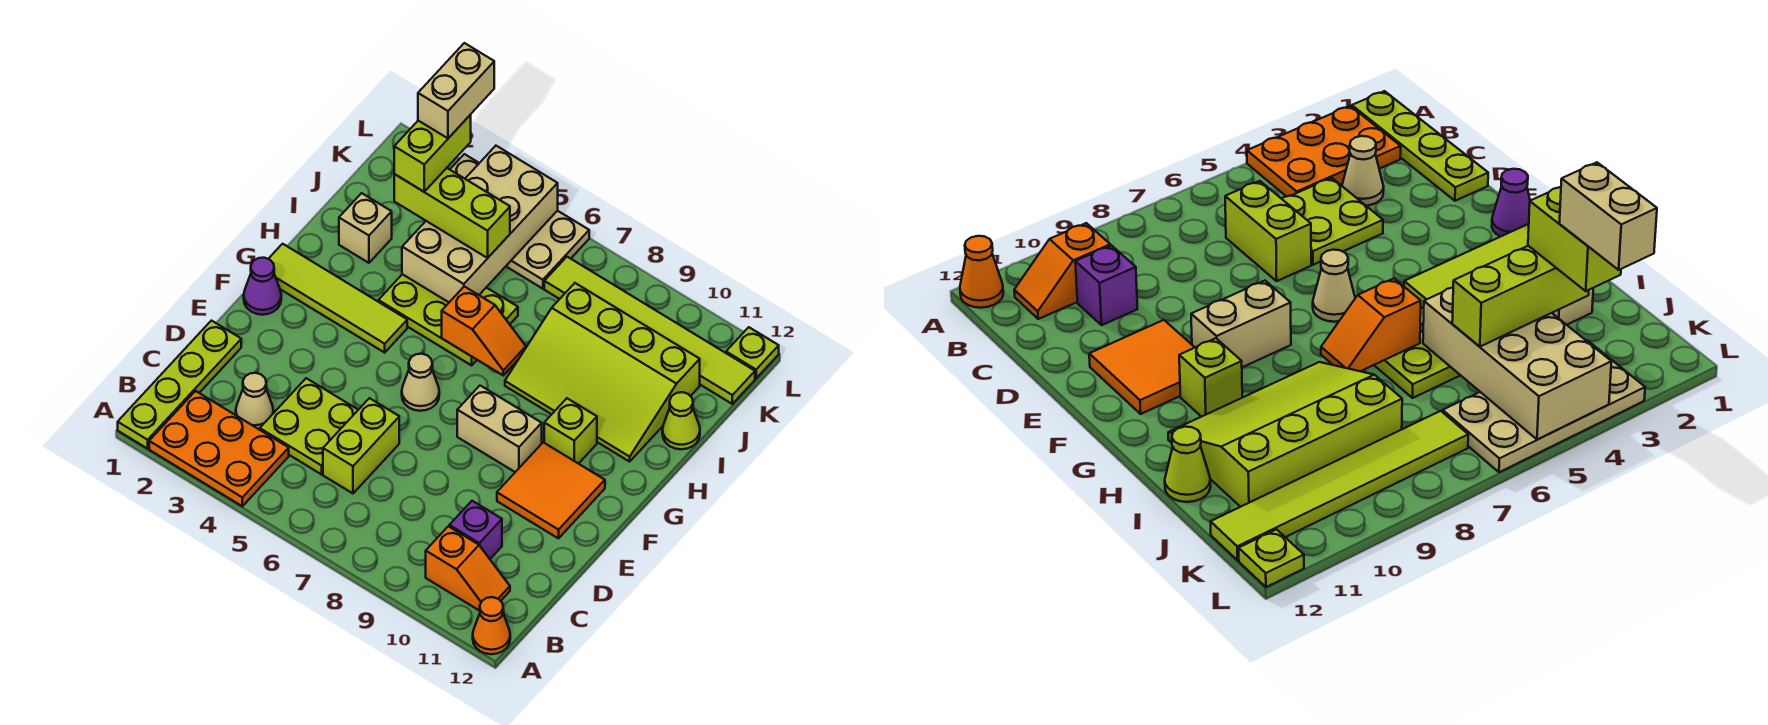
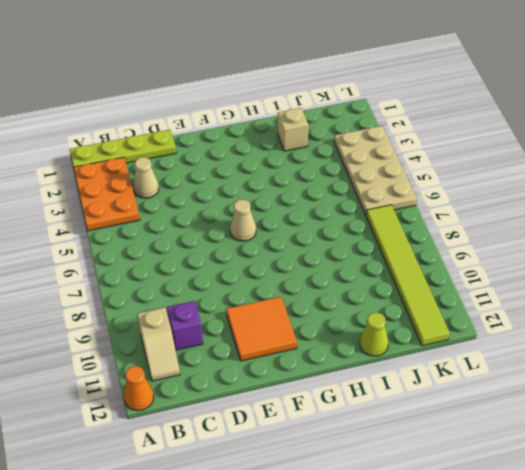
tan 1x2 slope [137,307,180,381] -> orange 1x2 slope [426,526,510,611]
none -> lime 2x2 plate [259,378,358,474]
none -> lime 1x2 brick [323,398,399,493]
none -> purple 1x1 cone [244,258,281,315]

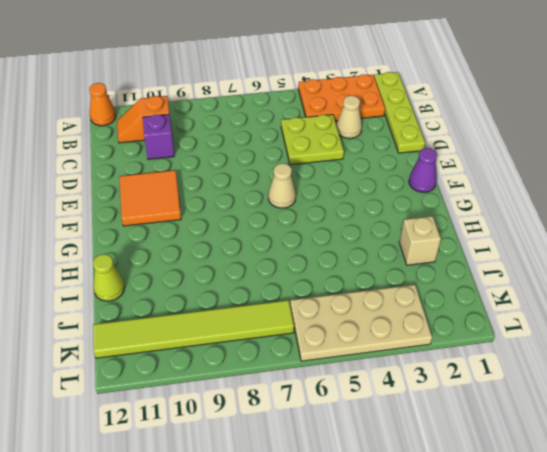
none -> lime 1x2 brick [323,398,399,493]
none -> tan 1x2 brick [457,386,542,472]
none -> lime 1x4 tile [269,244,407,353]

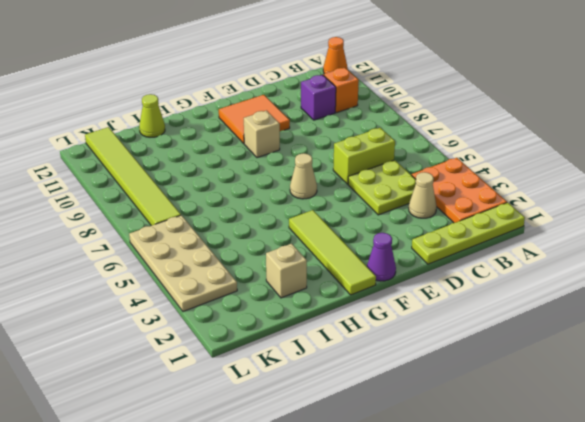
tan 1x1 brick [244,111,280,158] -> tan 1x2 brick [457,386,542,472]
none -> lime 1x1 brick [544,398,597,464]
none -> lime 2x3 plate [378,274,518,365]
none -> lime 3x4 slope [505,283,700,462]

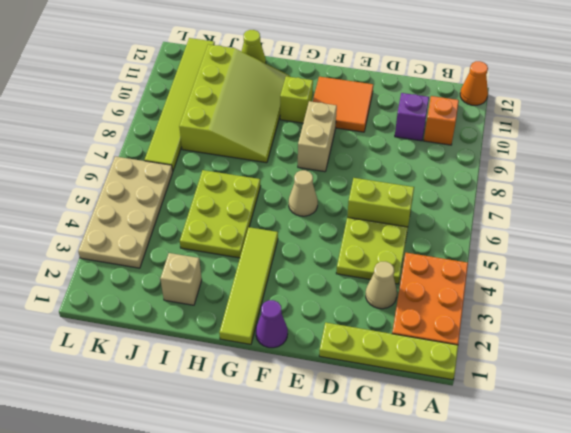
none -> lime 1x1 plate [726,327,779,378]
none -> orange 1x2 slope [442,286,526,375]
none -> tan 2x4 brick [402,146,558,302]

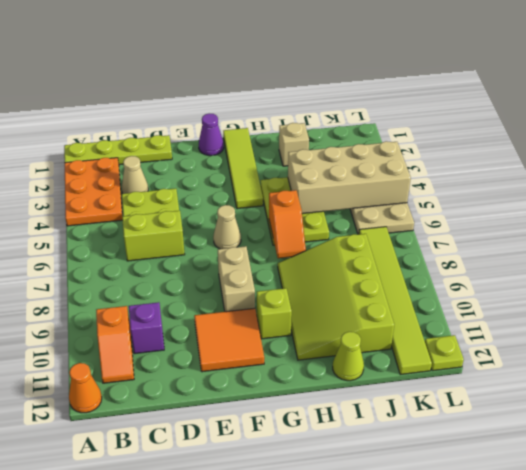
none -> lime 1x3 brick [394,168,510,258]
none -> lime 1x2 brick [394,115,471,192]
none -> tan 1x2 brick [418,43,494,138]

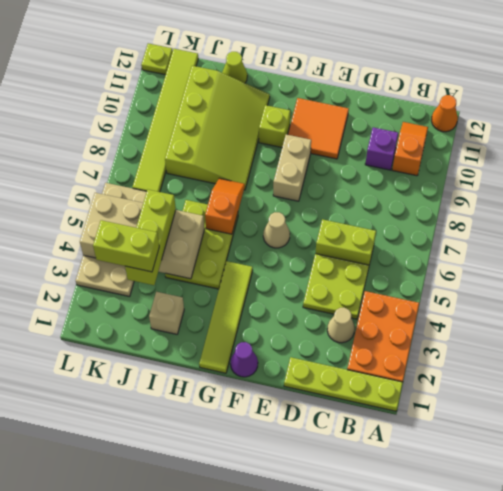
none -> tan 1x2 brick [418,43,494,138]

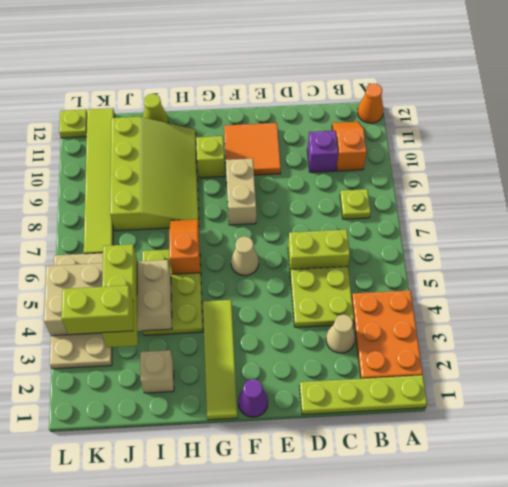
lime 1x1 plate [340,189,371,219] -> none
none -> tan 1x2 brick [418,43,494,138]

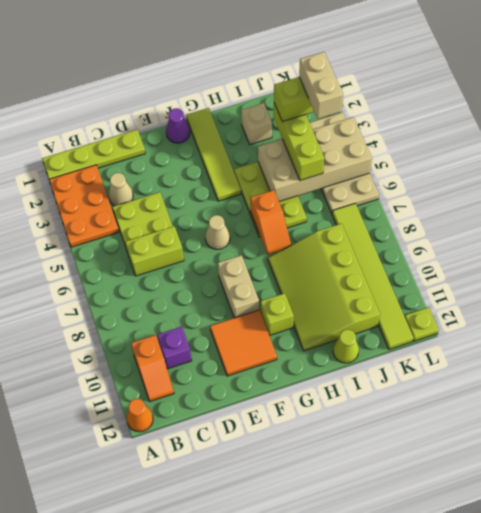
tan 1x2 brick [299,52,343,119] -> tan 1x2 brick turned to [418,43,494,138]

